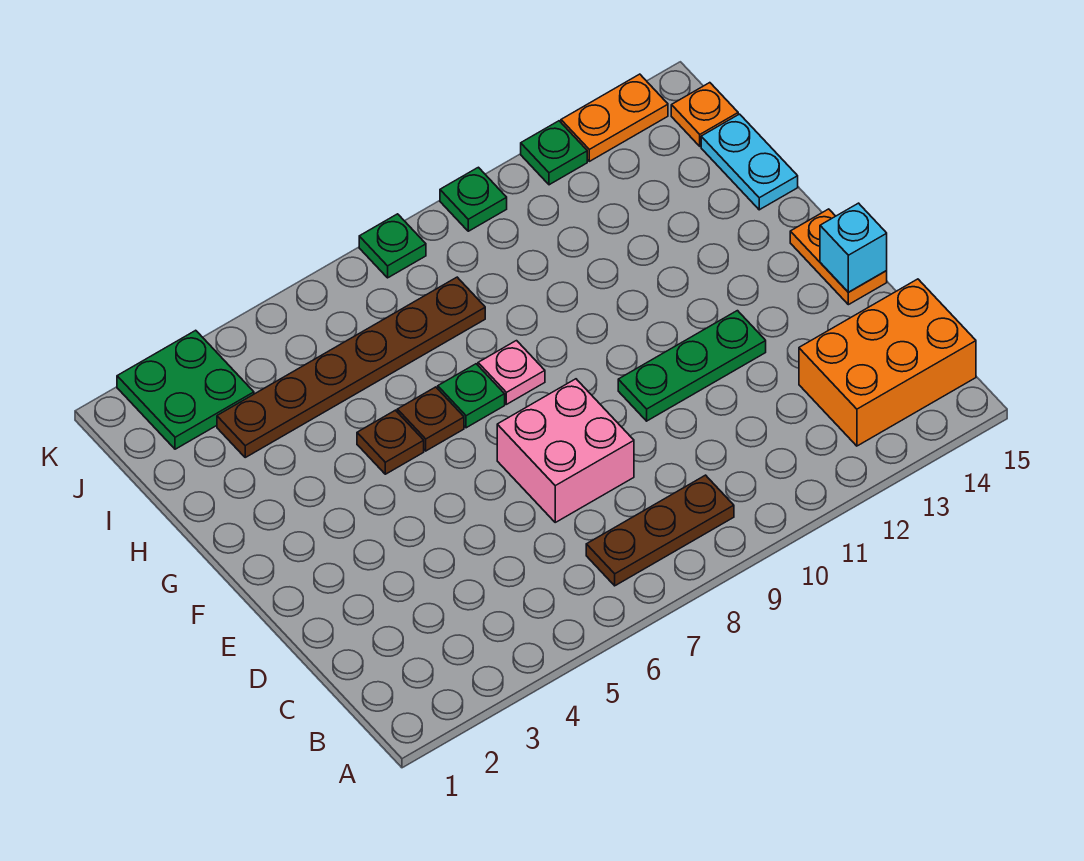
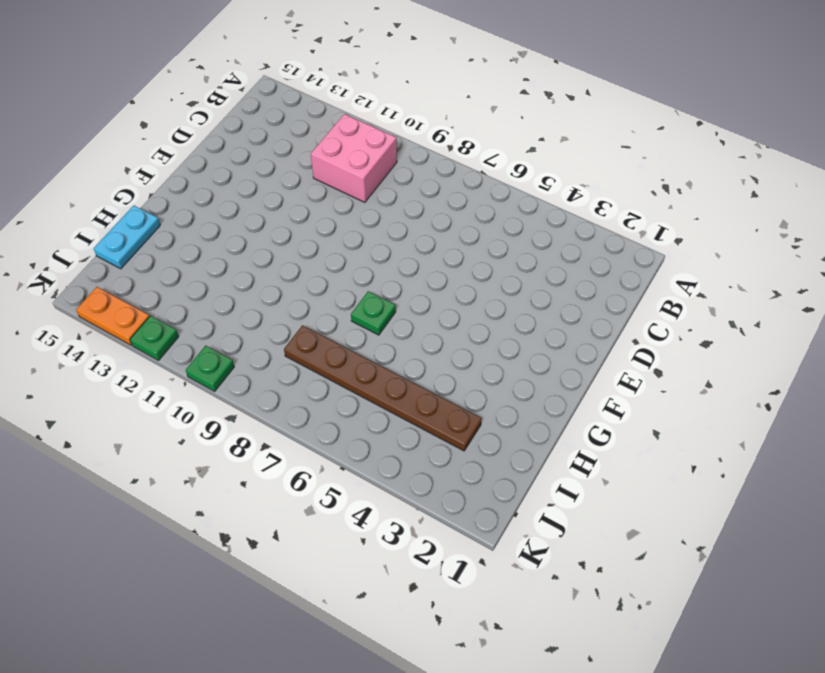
pink 2x2 brick [311,114,397,202] -> pink 2x2 brick moved to [497,379,634,522]
none -> brown 1x3 plate [586,475,734,586]
none -> orange 2x3 brick [799,279,976,446]
none -> green 1x3 plate [618,311,766,421]

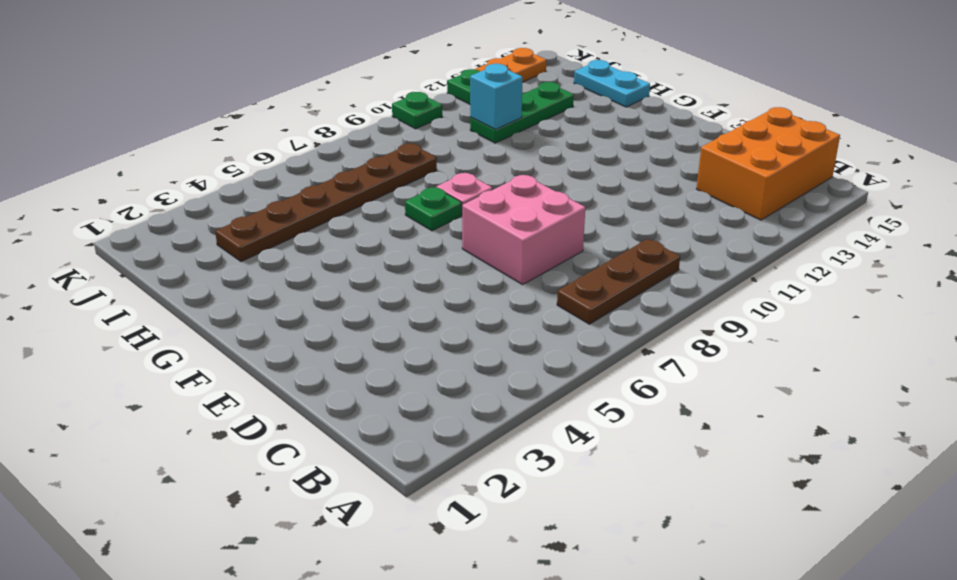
green 1x3 plate [470,82,574,143] -> green 1x3 plate moved to [618,311,766,421]
cyan 1x1 brick [470,64,523,130] -> cyan 1x1 brick moved to [820,203,887,292]
none -> orange 1x2 plate [790,209,887,305]
none -> brown 1x1 plate [357,410,424,474]
none -> brown 1x1 plate [397,387,464,451]

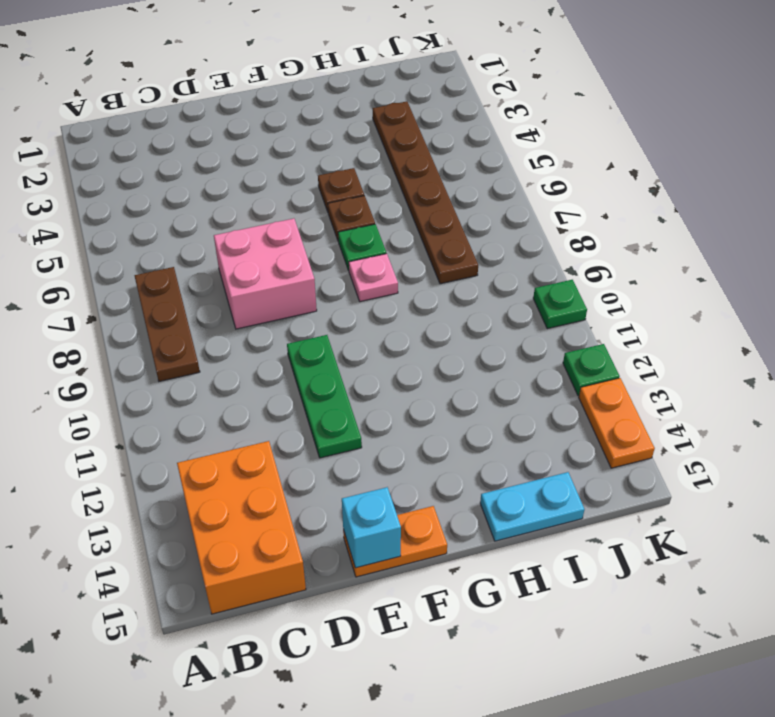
none -> green 2x2 plate [117,330,254,449]
none -> orange 1x1 plate [671,83,738,146]
none -> green 1x1 plate [359,214,426,278]

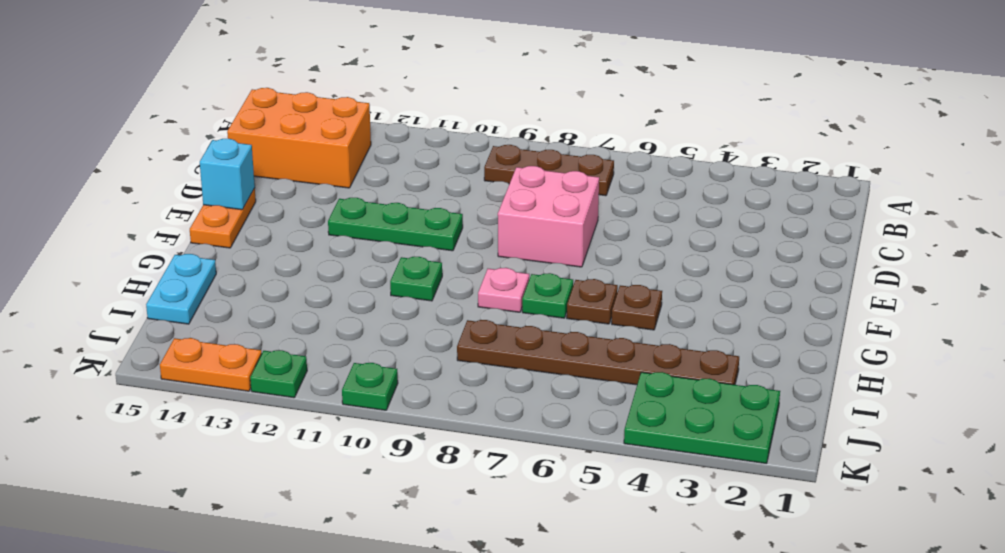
green 1x1 plate [390,257,442,301] -> green 1x1 plate moved to [359,214,426,278]
green 2x3 plate [624,372,780,464] -> green 2x2 plate [117,330,254,449]
none -> orange 1x1 plate [671,83,738,146]

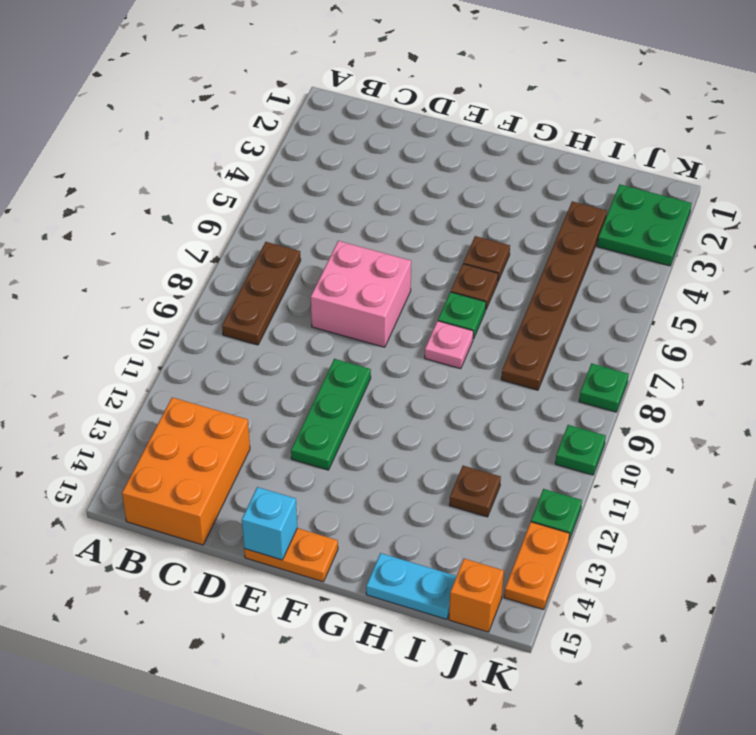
brown 1x1 plate [449,466,501,517] -> none
orange 1x1 brick [449,559,504,632] -> orange 1x1 plate [671,83,738,146]

